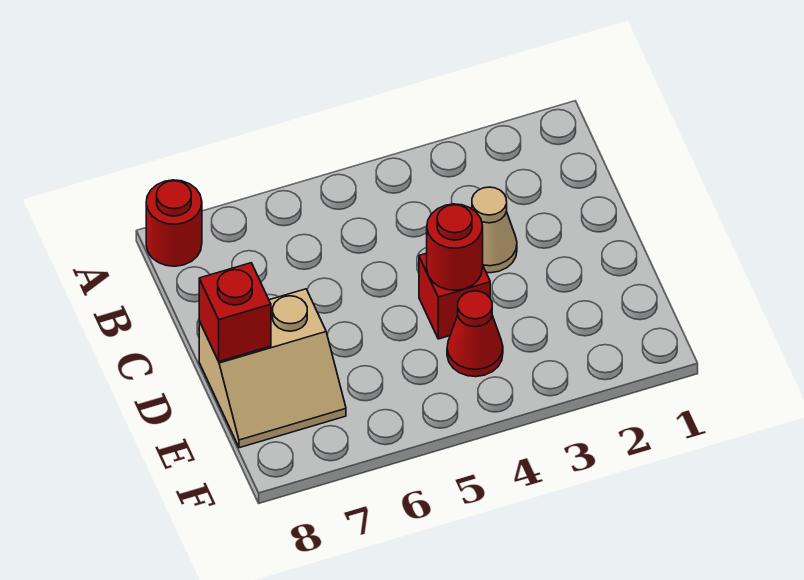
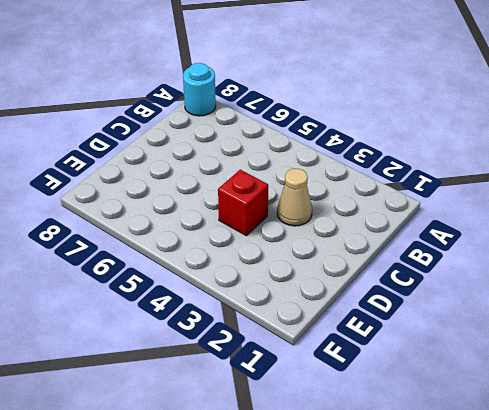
cyan 1x1 round brick [183,63,216,116] -> red 1x1 round brick [146,180,202,266]
none -> tan 2x2 slope [199,289,346,448]
none -> red 1x1 cone [447,291,503,377]

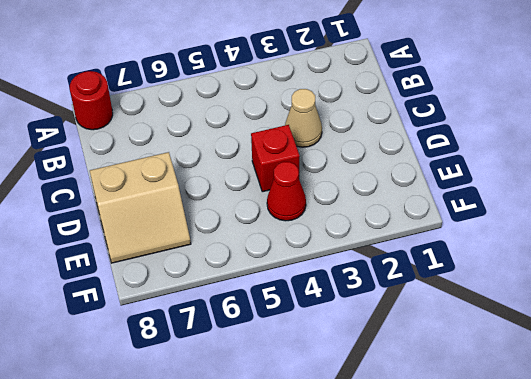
none -> red 1x1 round brick [427,204,483,290]
none -> red 1x1 brick [199,263,271,361]

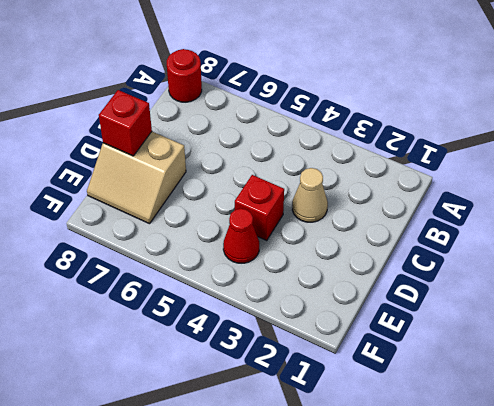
none -> red 1x1 round brick [427,204,483,290]

